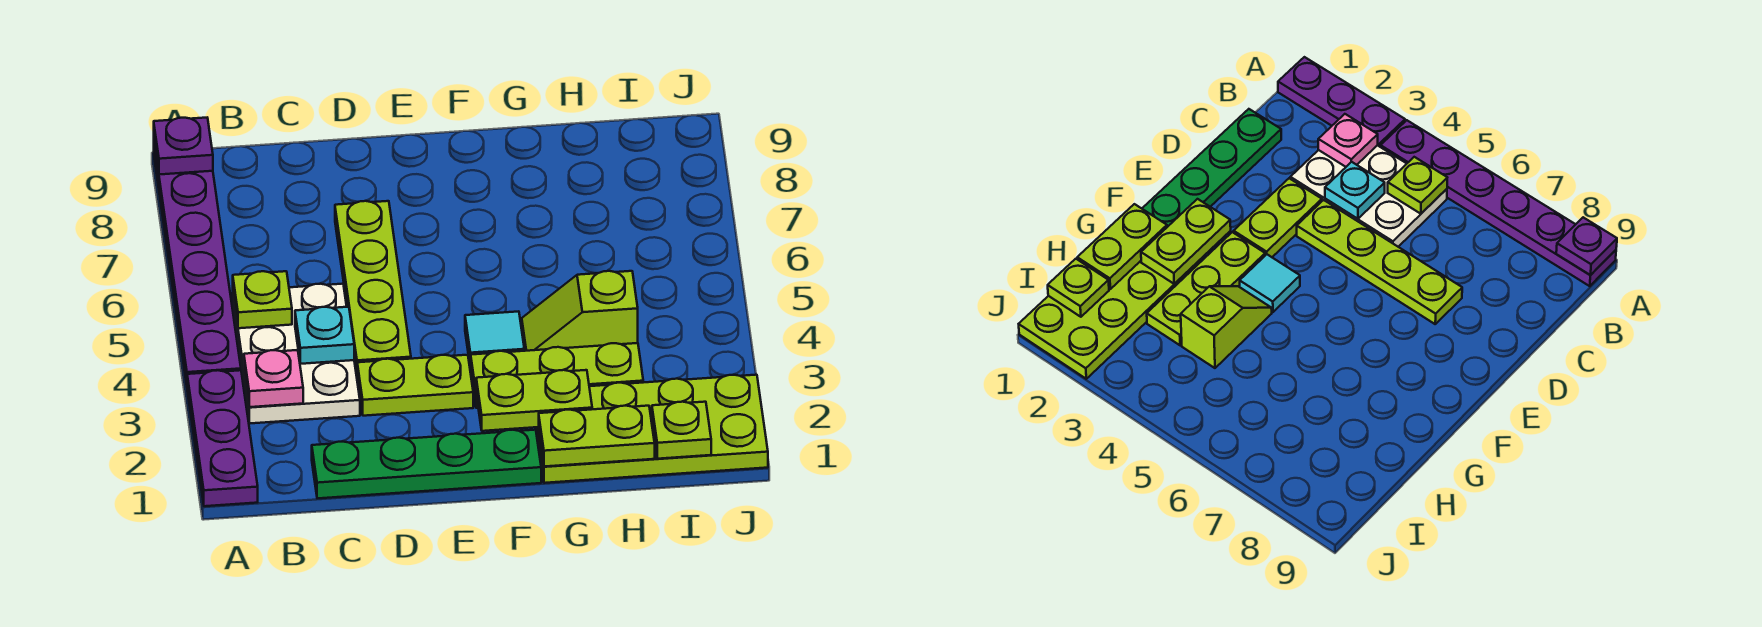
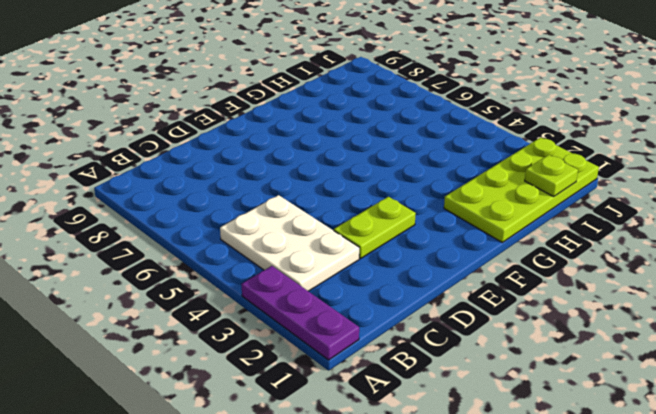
none -> purple 1x6 plate [154,144,241,385]
none -> green 1x4 plate [312,430,541,498]
none -> lime 1x4 plate [335,201,411,373]

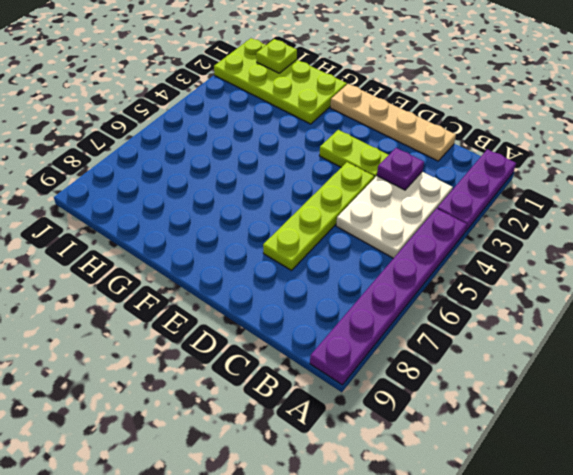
tan 1x4 plate [330,84,456,161] -> green 1x4 plate [312,430,541,498]
purple 1x1 plate [377,148,424,190] -> purple 1x1 plate moved to [154,118,213,175]
none -> lime 1x3 plate [471,343,643,408]
none -> cyan 1x1 tile [465,311,524,368]
none -> lime 1x2 slope [522,271,638,351]

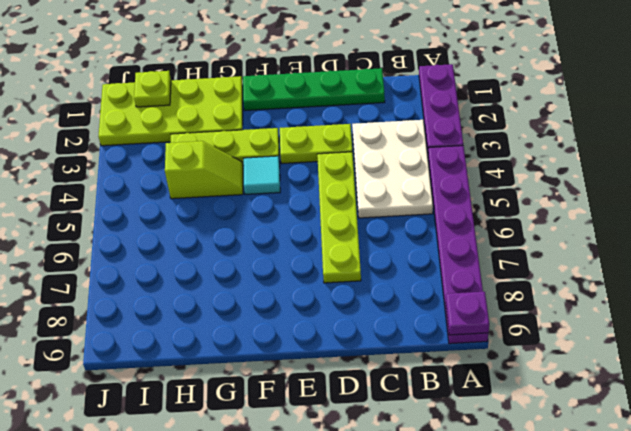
none -> pink 1x1 plate [244,350,303,407]
none -> lime 1x1 plate [233,271,292,328]
none -> cyan 1x1 plate [295,307,354,364]

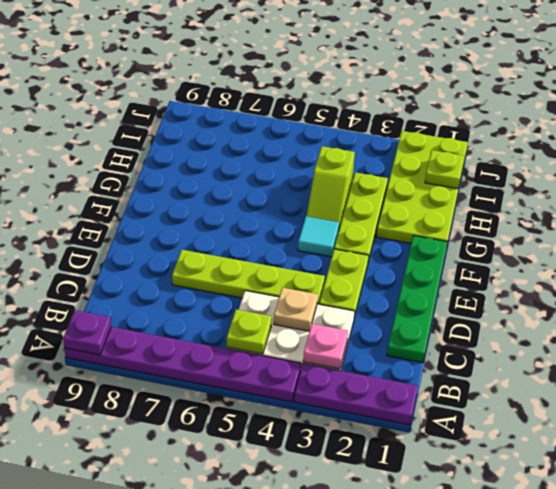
tan 1x1 plate [274,288,318,331] -> cyan 1x1 plate [295,307,354,364]
none -> lime 1x2 plate [476,370,592,431]
none -> lime 1x2 plate [539,406,655,467]

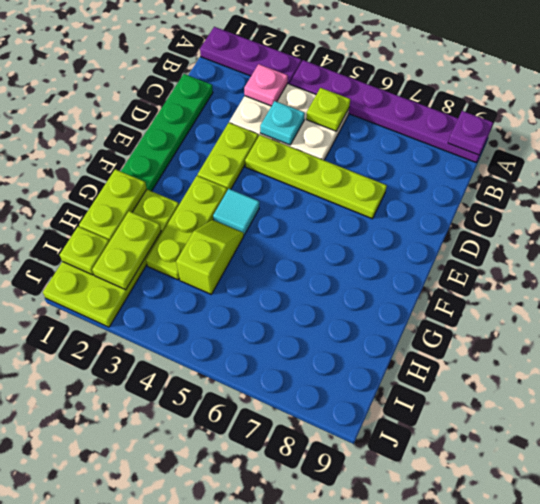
lime 1x2 plate [92,211,161,290] -> lime 1x2 plate moved to [476,370,592,431]

